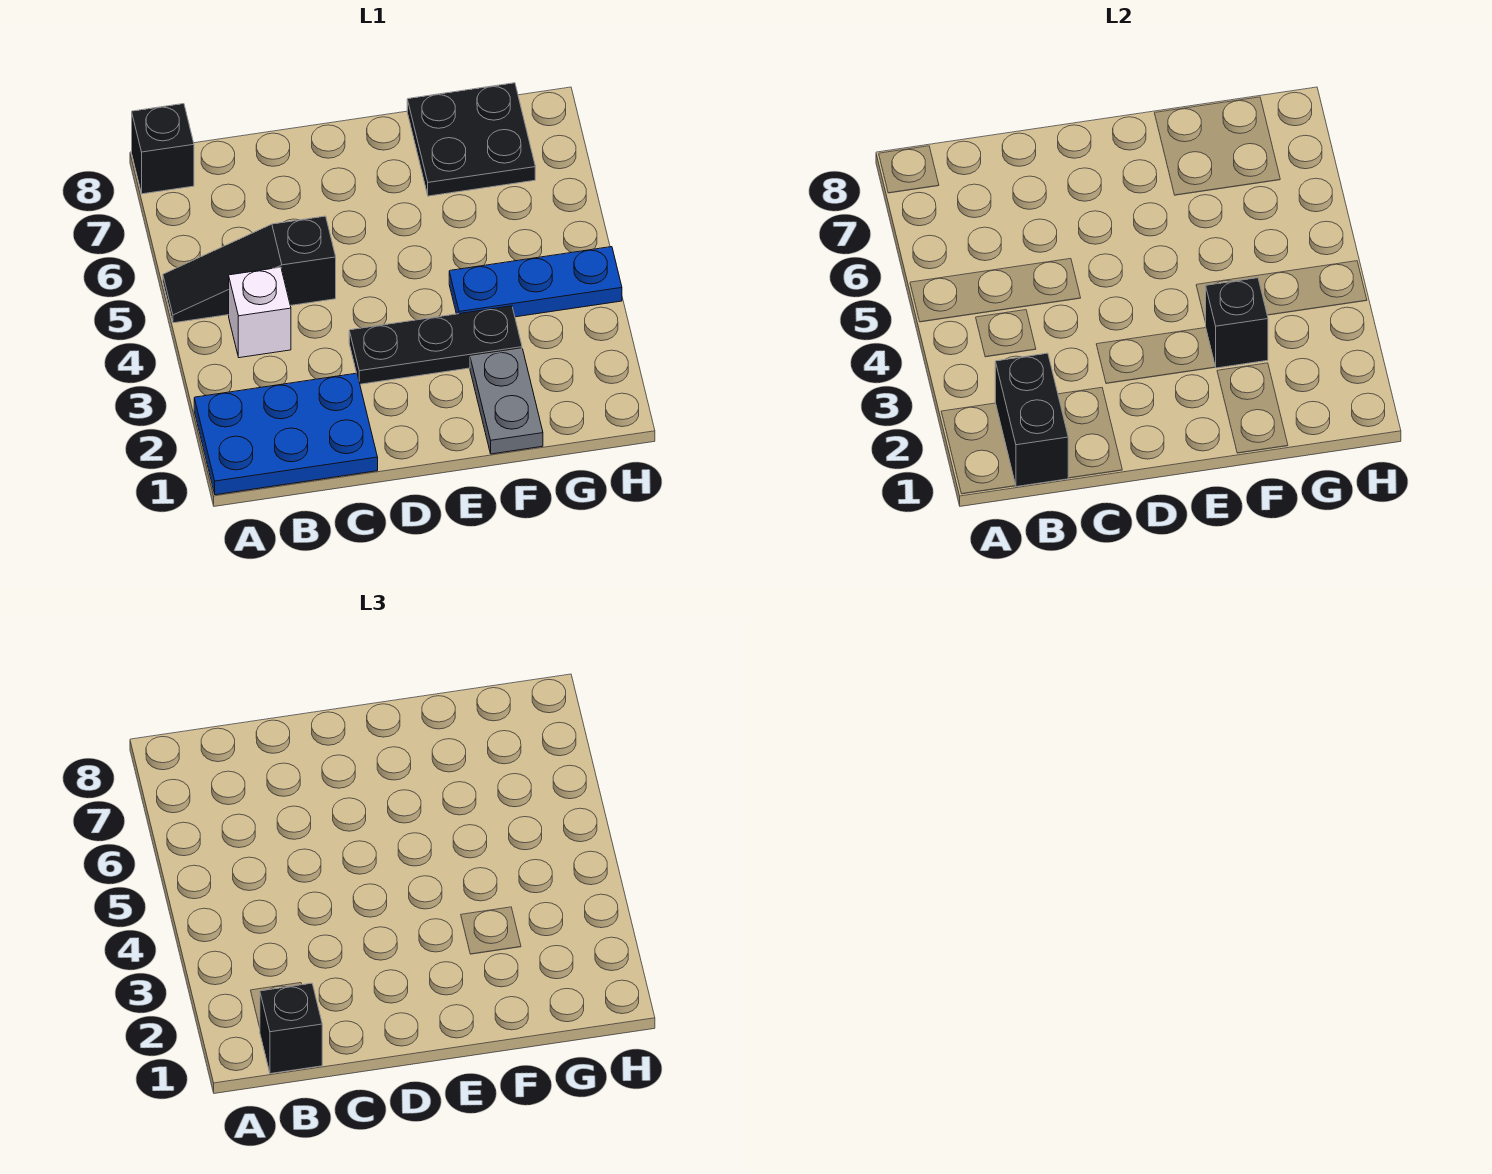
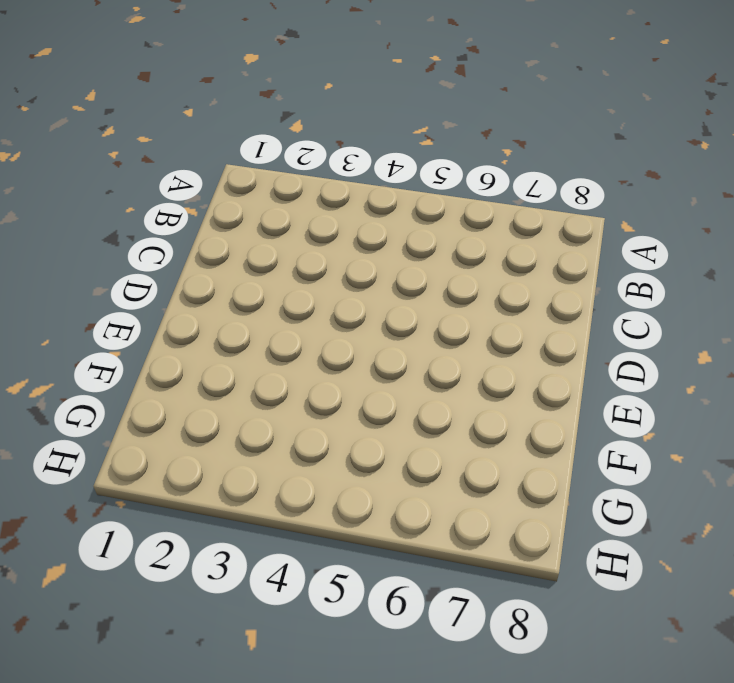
none -> blue 2x3 plate [194,373,378,495]
none -> black 1x3 slope [163,216,336,323]

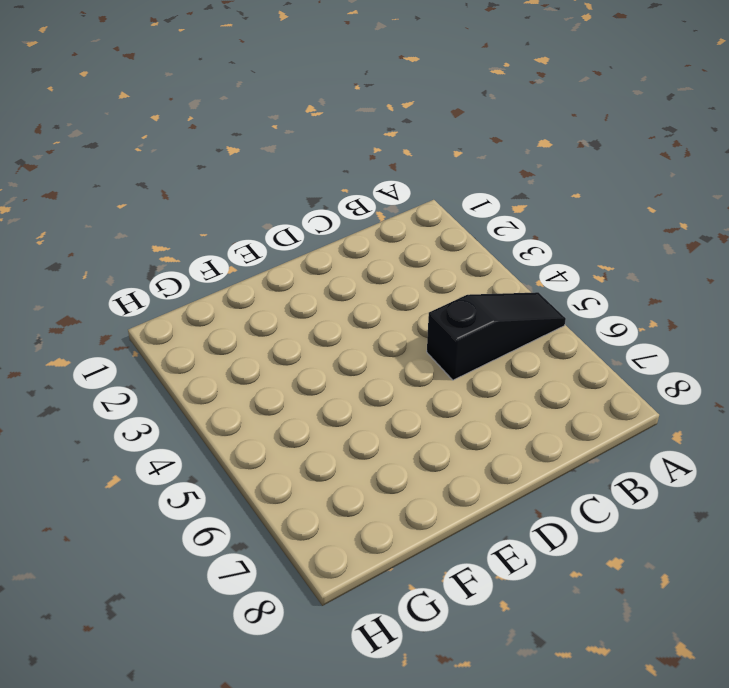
none -> blue 2x3 plate [194,373,378,495]
none -> black 1x1 brick [132,104,194,194]

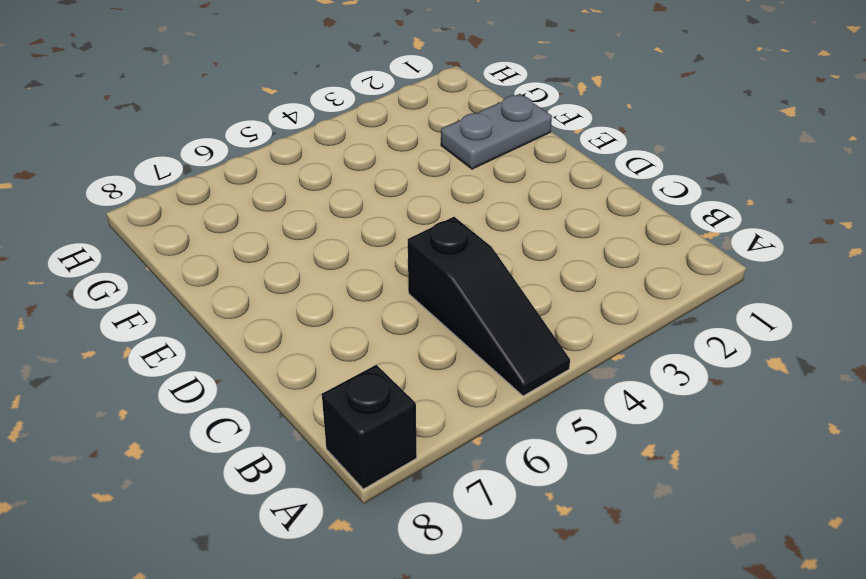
none -> blue 2x3 plate [194,373,378,495]
none -> white 1x1 brick [229,267,291,358]

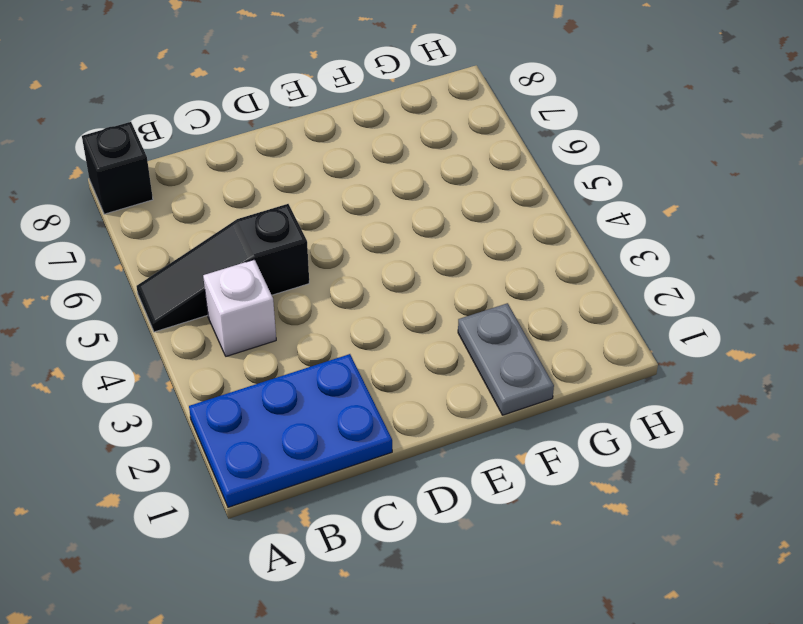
none -> black 1x3 plate [349,306,522,384]
none -> blue 1x3 plate [449,247,622,317]

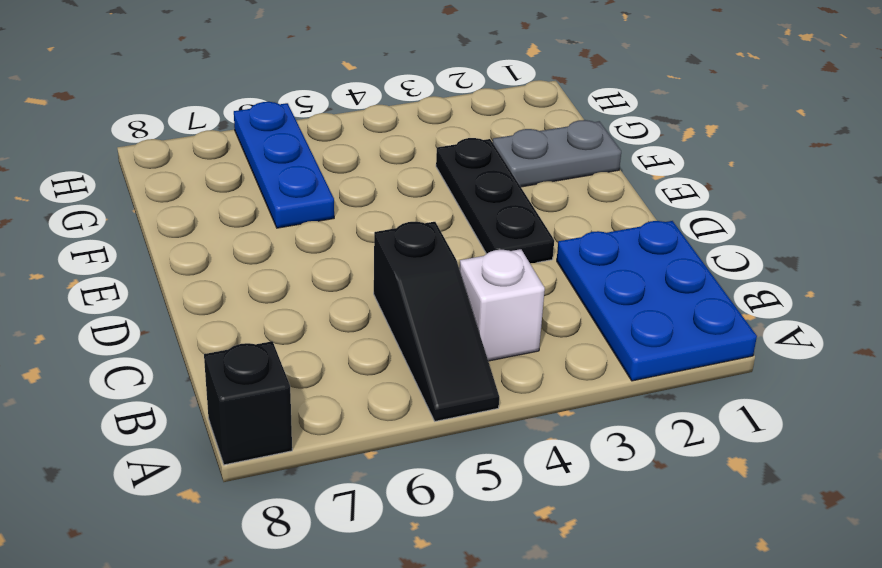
blue 1x3 plate [234,102,334,228] -> blue 1x3 plate moved to [449,247,622,317]
none -> black 2x2 plate [407,83,535,196]
none -> black 1x2 brick [995,353,1068,487]

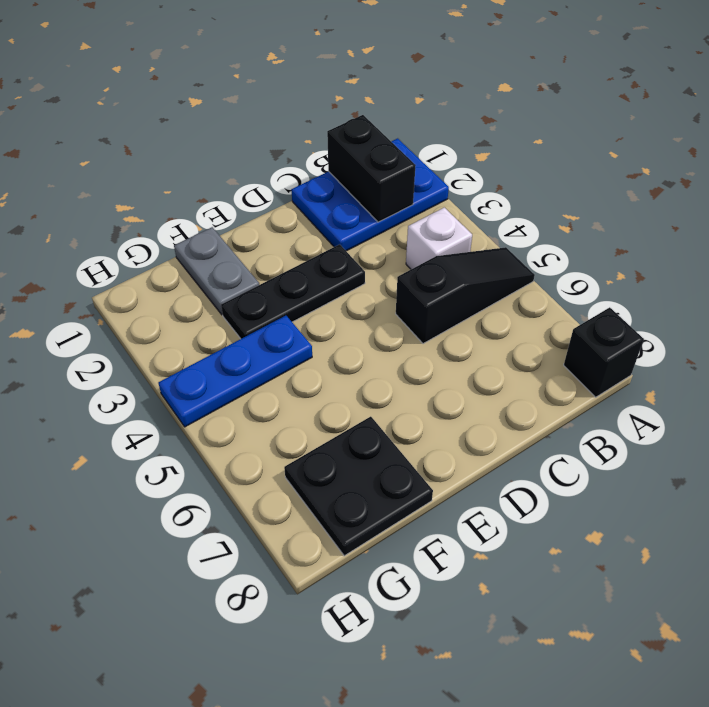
none -> black 1x1 brick [1205,278,1268,368]
none -> black 1x1 brick [260,983,322,1074]

